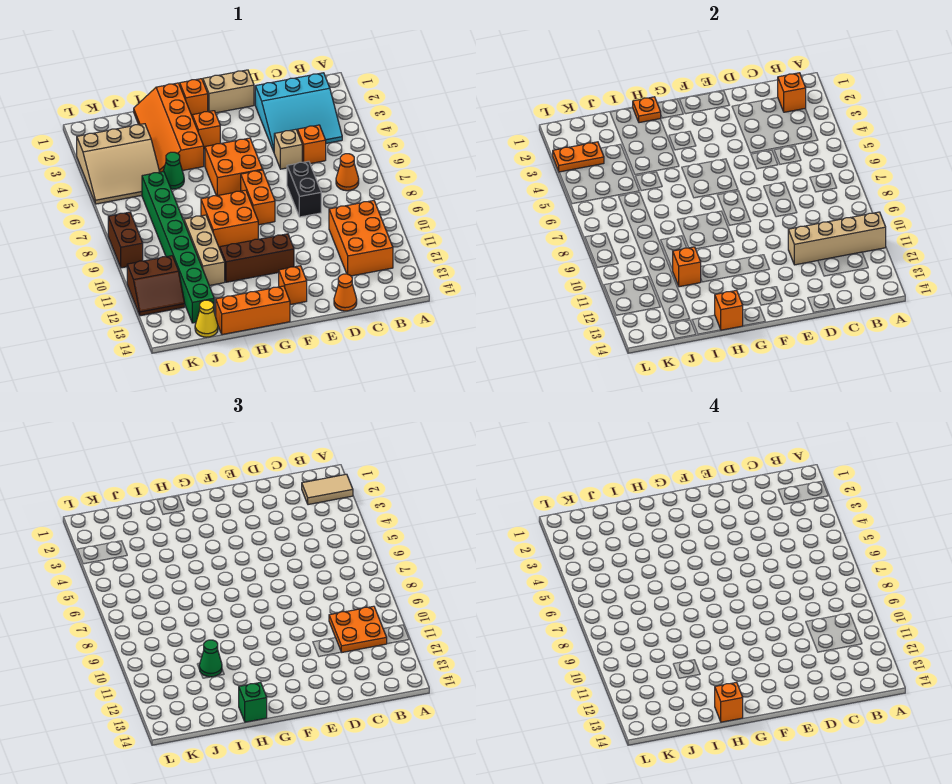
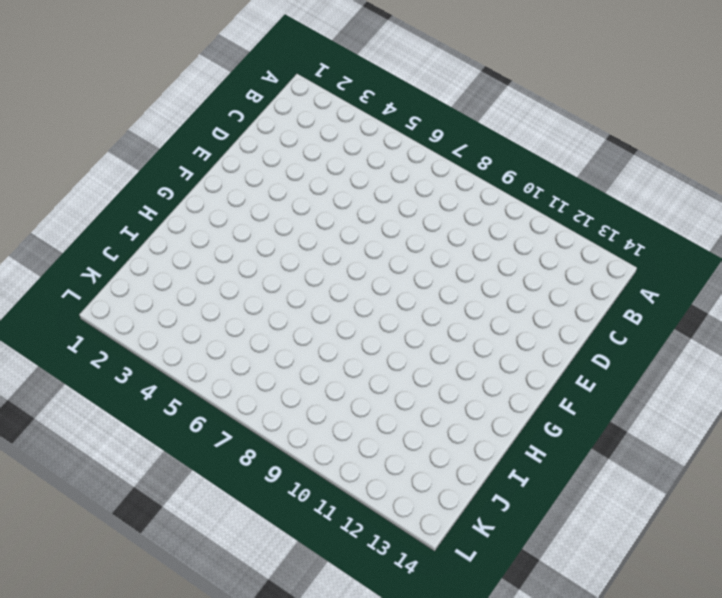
none -> cyan 3x3 slope [255,73,342,152]
none -> orange 1x1 cone [336,154,359,191]
none -> orange 2x3 brick [329,201,393,276]
none -> orange 1x1 brick [298,125,326,164]

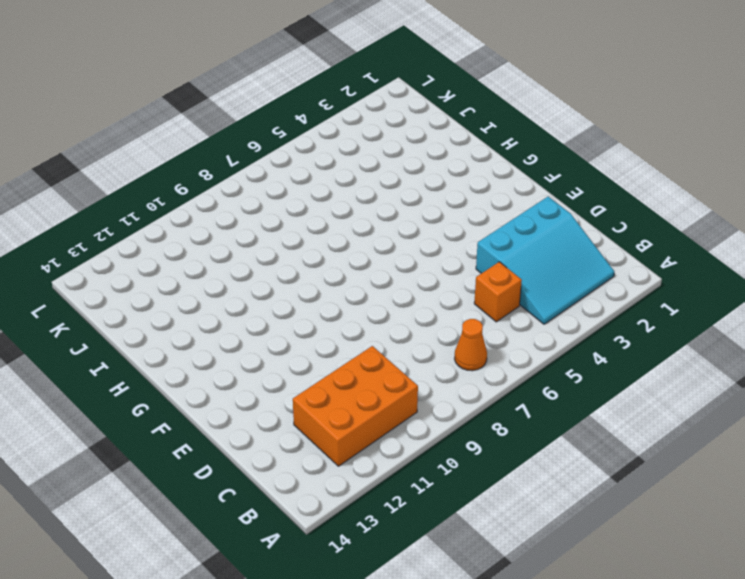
cyan 3x3 slope [476,197,614,324] -> cyan 3x3 slope turned to [255,73,342,152]
none -> tan 1x1 brick [274,129,302,169]
none -> black 1x2 brick [287,161,321,217]
none -> orange 1x1 cone [334,274,357,311]
none -> tan 1x2 brick [203,70,254,113]

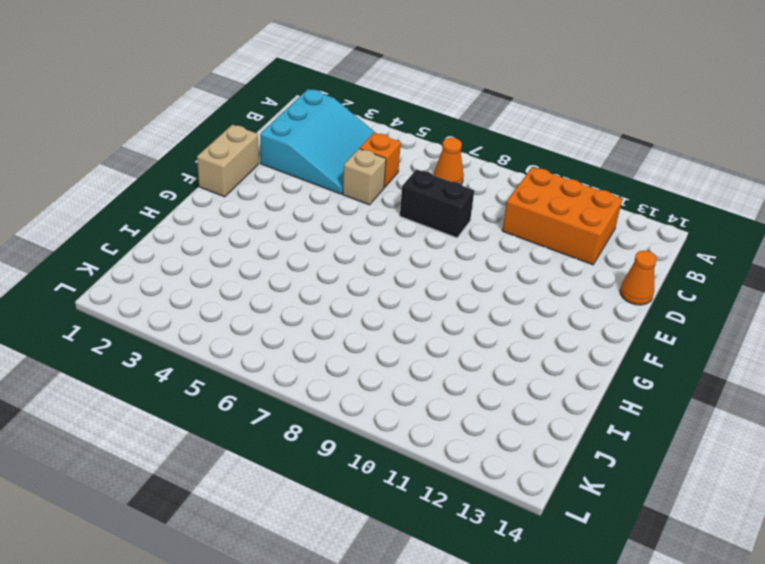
none -> orange 2x2 brick [205,138,263,196]
none -> orange 1x2 brick [241,170,275,225]
none -> brown 1x3 brick [220,234,294,282]
none -> orange 1x1 brick [279,266,307,305]

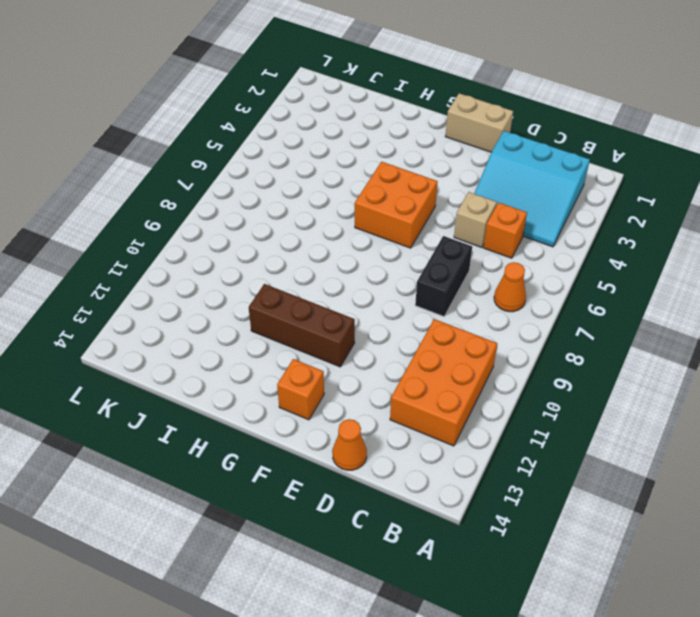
none -> orange 1x2 brick [241,170,275,225]
none -> orange 1x1 brick [180,79,208,115]
none -> orange 1x1 brick [192,111,220,149]
none -> orange 2x2 brick [201,190,258,249]

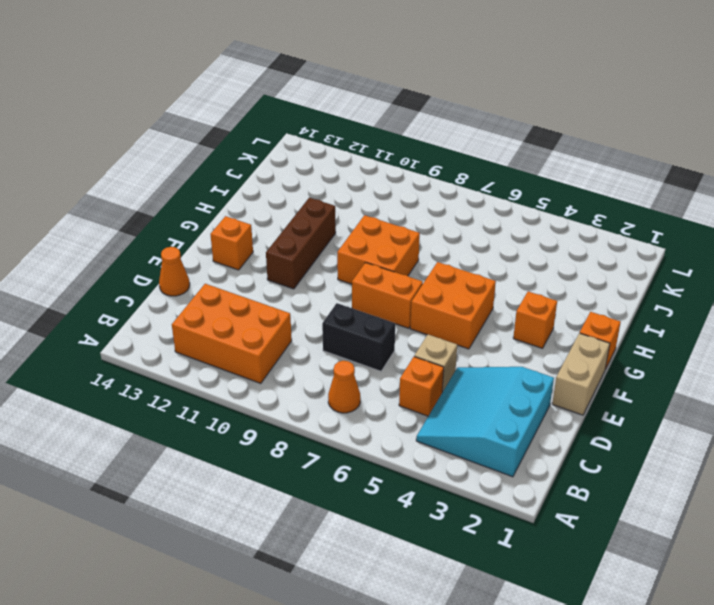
none -> orange 1x3 brick [216,286,290,335]
none -> orange 2x4 slope [134,83,204,172]
none -> green 1x1 cone [163,152,184,189]
none -> tan 1x3 brick [184,215,225,286]

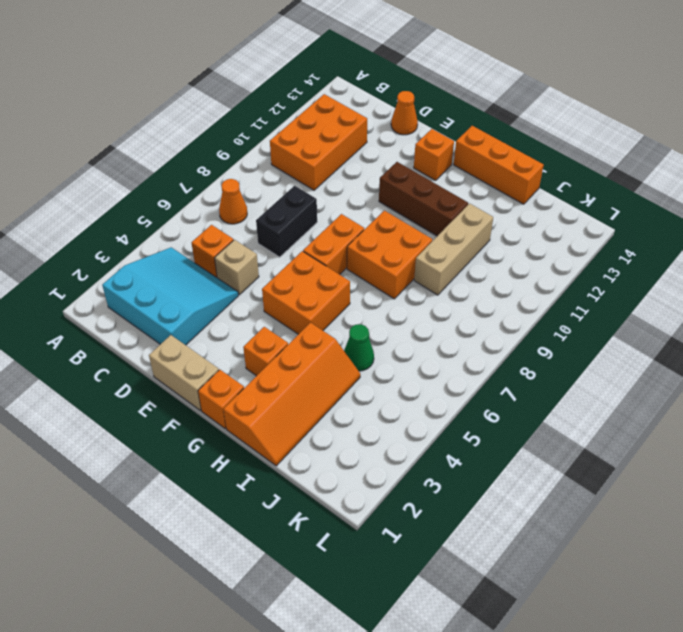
none -> tan 3x3 slope [77,124,160,204]
none -> green 1x8 brick [142,171,214,323]
none -> yellow 1x1 cone [195,300,218,337]
none -> brown 2x2 slope [127,256,185,316]

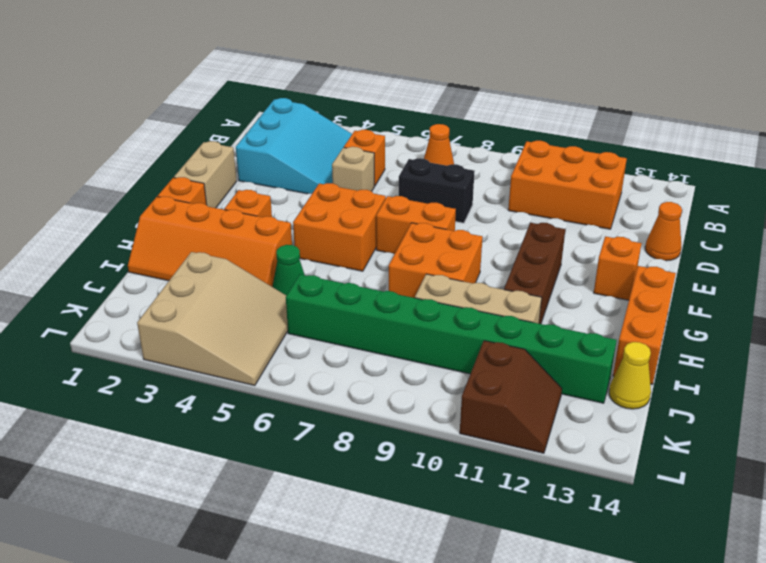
none -> brown 1x2 brick [108,212,143,268]
none -> tan 1x4 brick [788,212,886,265]
none -> orange 1x1 brick [778,73,806,112]
none -> orange 1x1 plate [633,97,661,123]

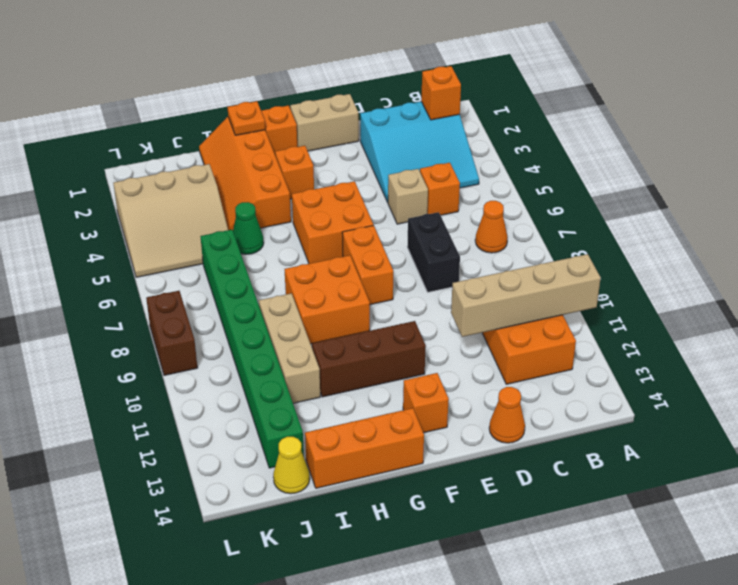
none -> brown 2x2 slope [127,256,185,316]
none -> orange 1x1 brick [715,290,743,330]
none -> orange 1x1 brick [673,247,701,287]
none -> orange 1x2 plate [553,142,604,172]

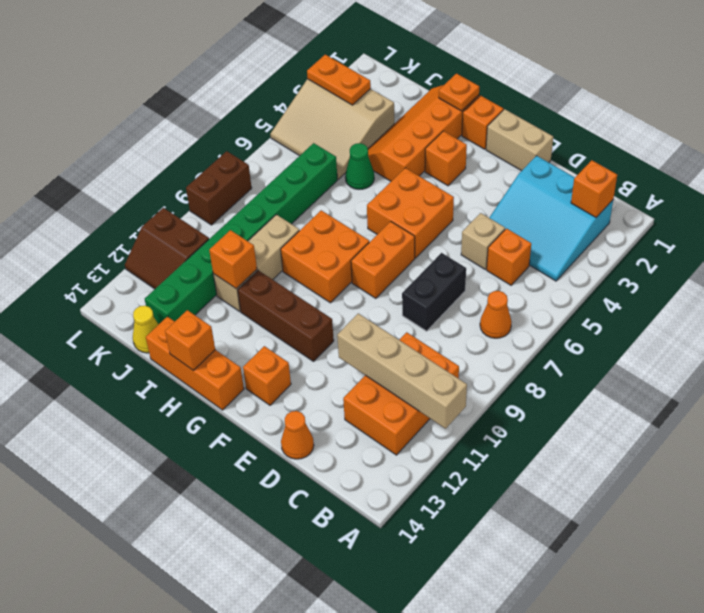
none -> tan 1x2 tile [302,474,353,505]
none -> orange 2x2 plate [329,606,387,653]
none -> green 1x1 brick [239,682,267,722]
none -> green 1x1 cone [199,640,222,677]

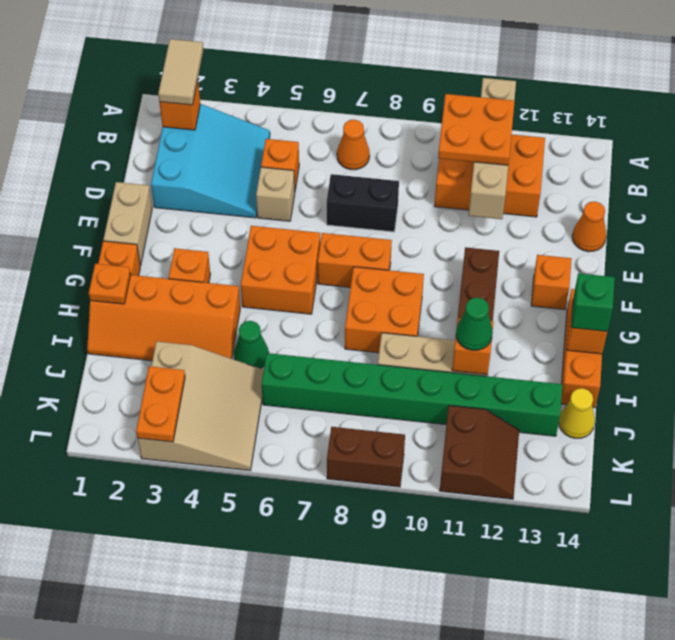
none -> orange 1x1 brick [715,682,743,722]

